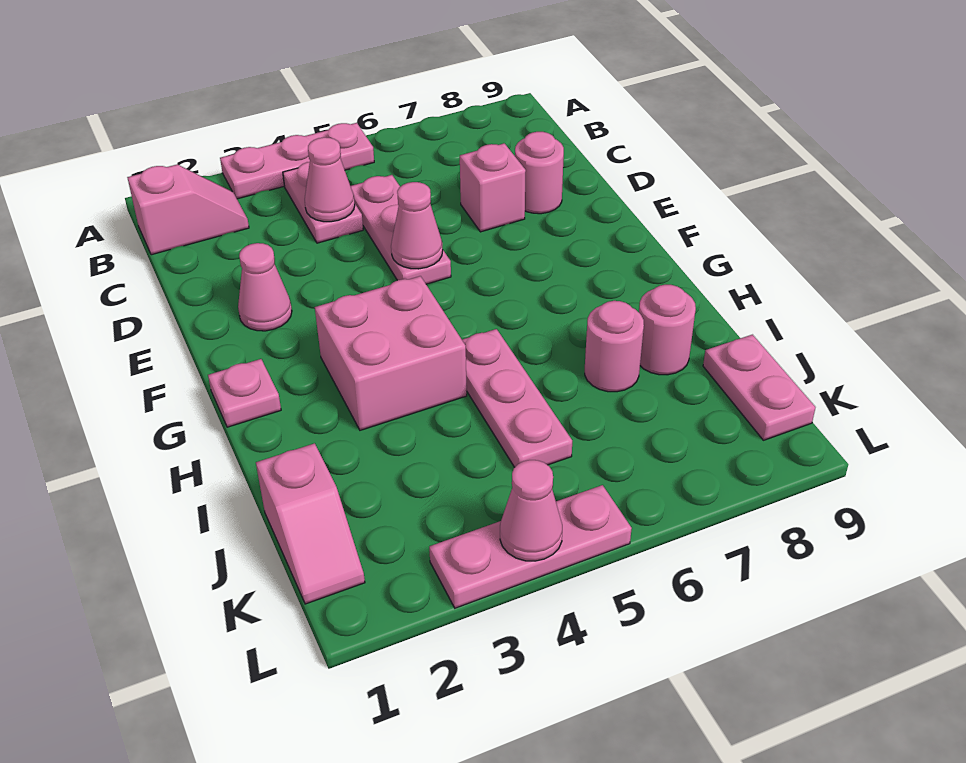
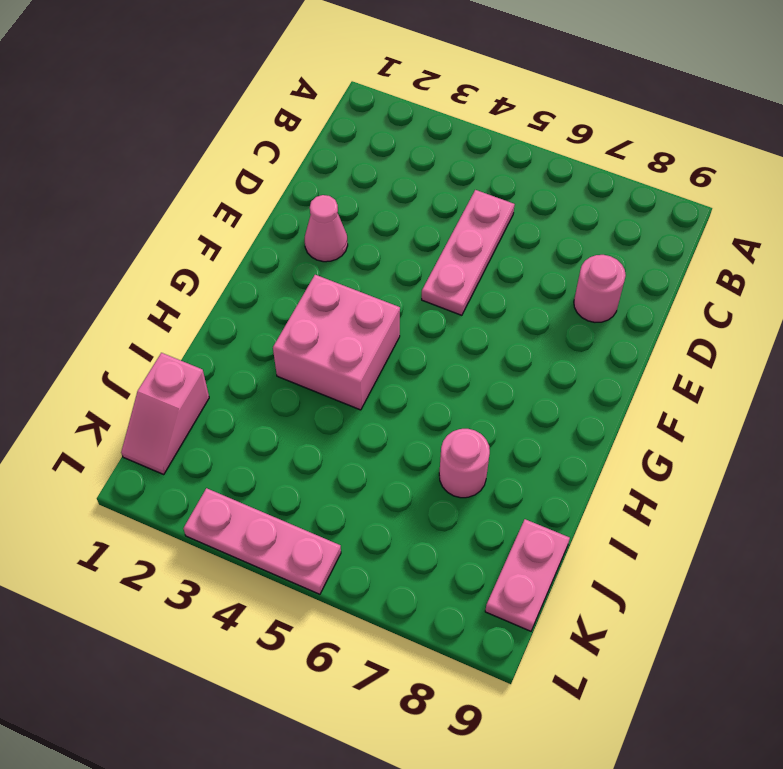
none -> pink 1x3 plate [220,123,374,199]
none -> pink 1x2 slope [127,164,249,255]
none -> pink 1x2 plate [283,162,363,243]

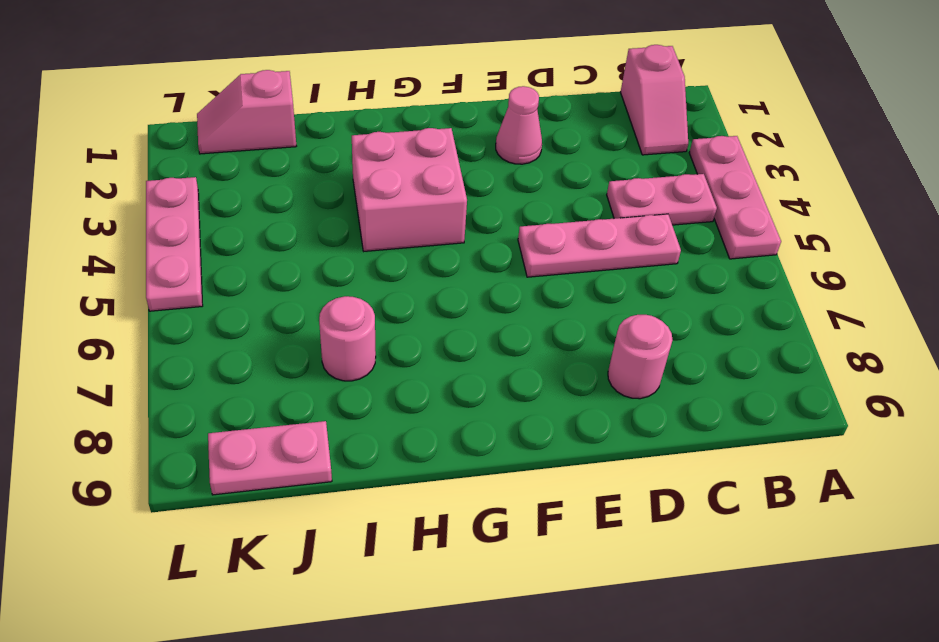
none -> pink 1x1 brick [460,143,526,232]
none -> pink 1x1 plate [208,359,281,427]
none -> pink 1x3 plate [462,329,572,467]

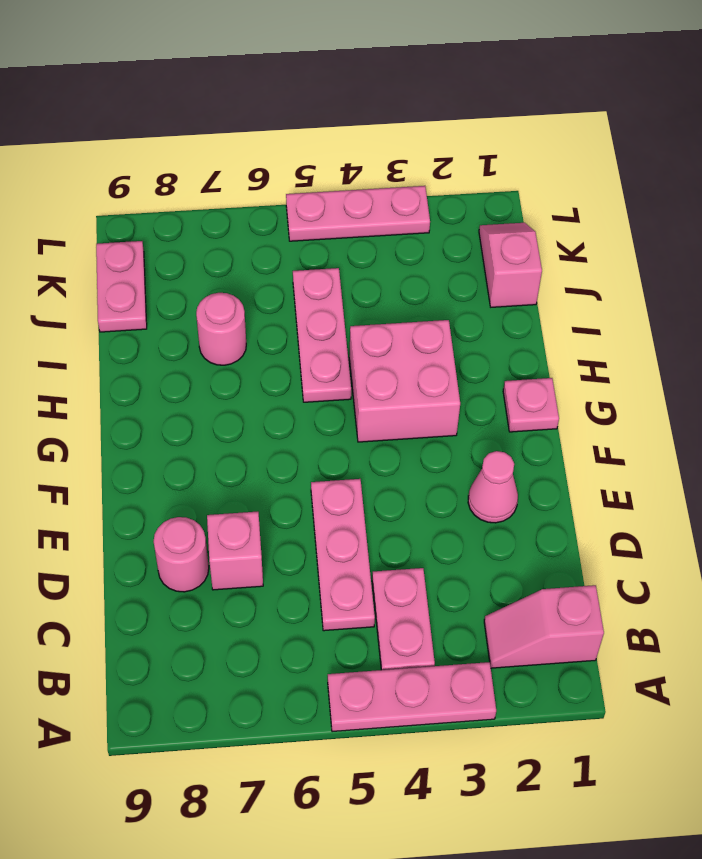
none -> pink 1x1 round brick [639,285,696,375]
none -> pink 1x1 cone [305,137,355,222]
none -> pink 1x1 cone [391,182,443,269]

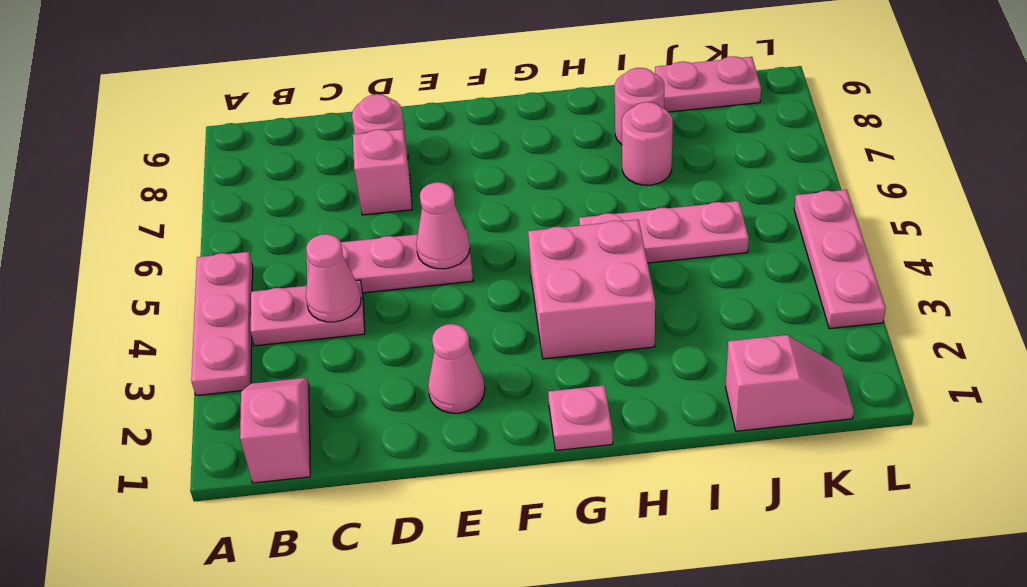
none -> pink 1x1 cone [500,460,562,561]

